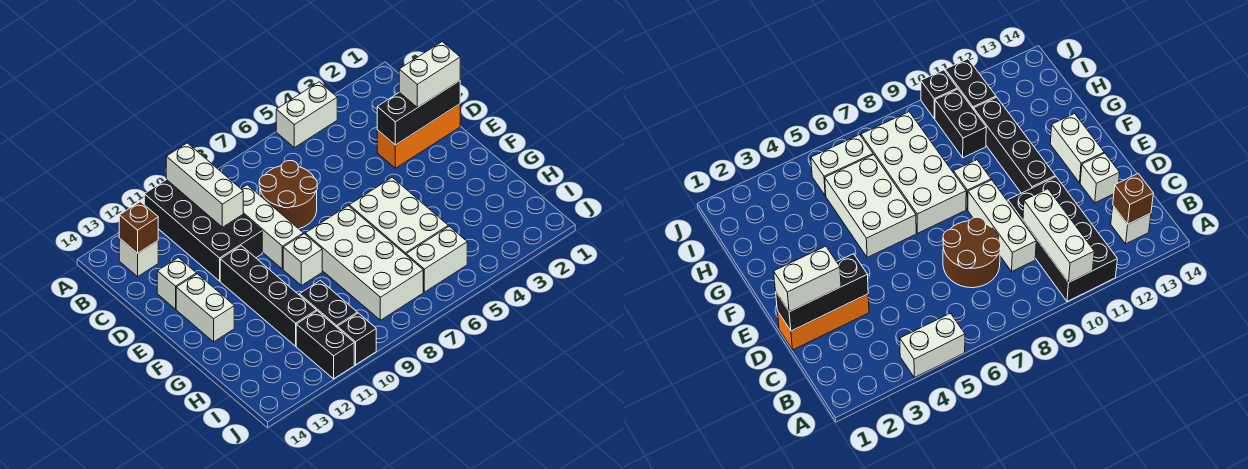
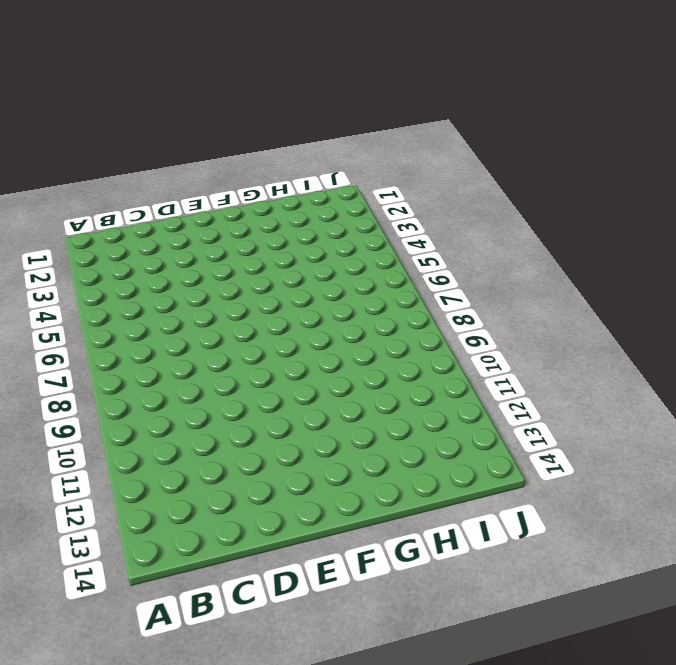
none -> white 1x2 brick [276,82,337,148]
none -> black 2x4 brick [144,180,262,281]
none -> white 1x1 brick [119,239,158,277]

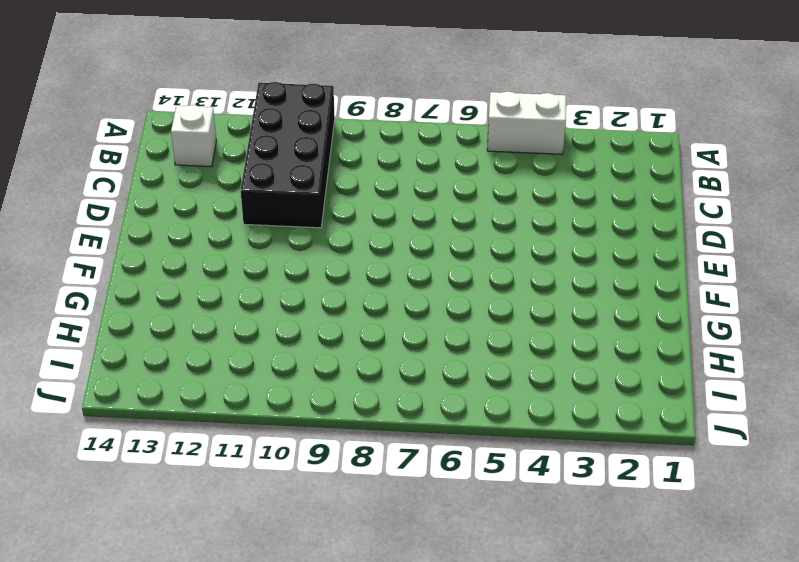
none -> brown 2x2 round brick [259,161,317,229]
none -> white 1x3 brick [241,185,303,269]
none -> orange 1x3 brick [377,104,460,168]

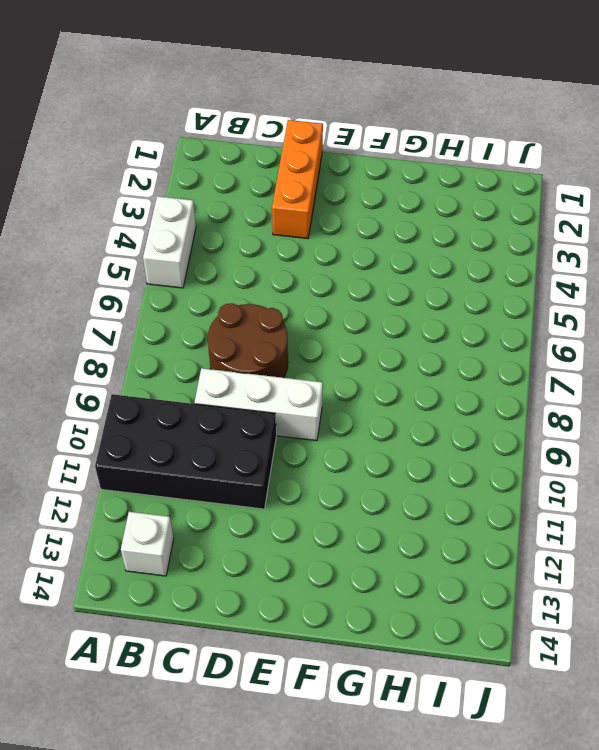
none -> white 1x1 brick [157,258,196,309]
none -> black 1x4 brick [220,246,316,346]
none -> white 1x2 brick [176,274,234,342]

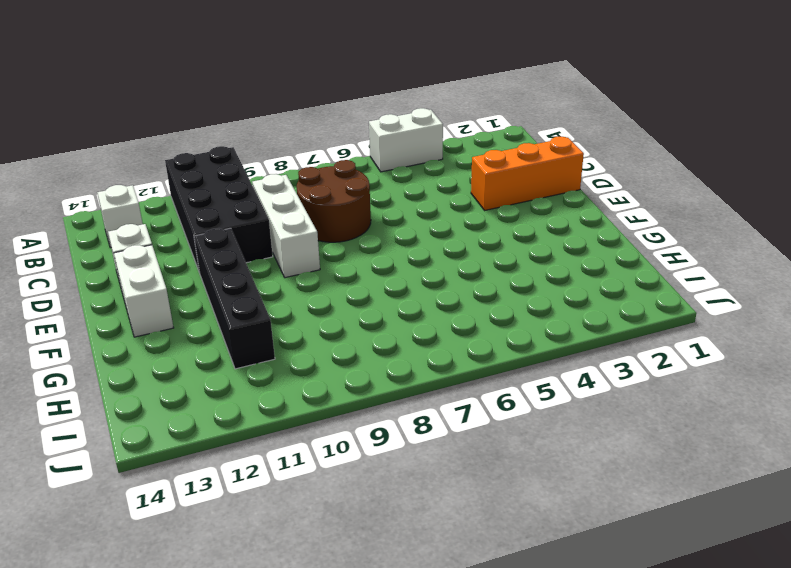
none -> white 2x3 brick [349,177,448,255]
none -> white 2x4 brick [305,206,423,320]
none -> white 1x1 brick [283,234,322,285]

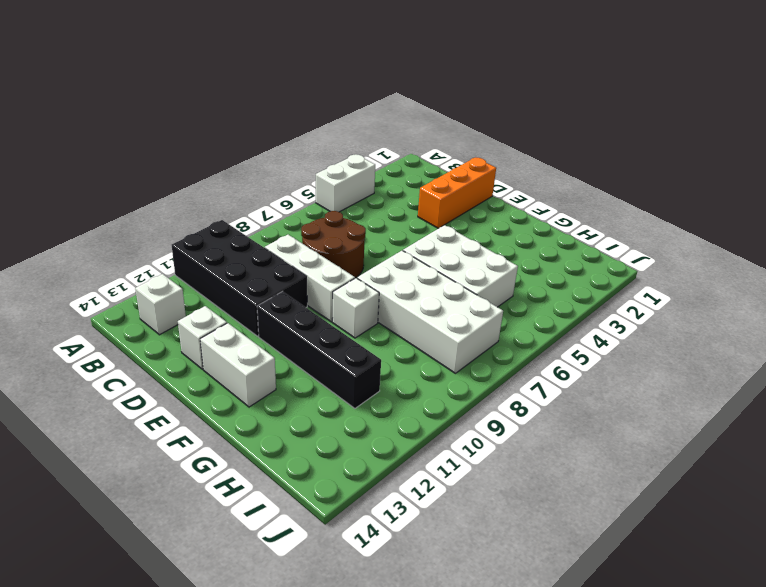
none -> black 1x2 brick [299,280,357,327]
none -> white 1x2 brick [406,226,467,292]
none -> black 1x2 brick [296,311,354,379]

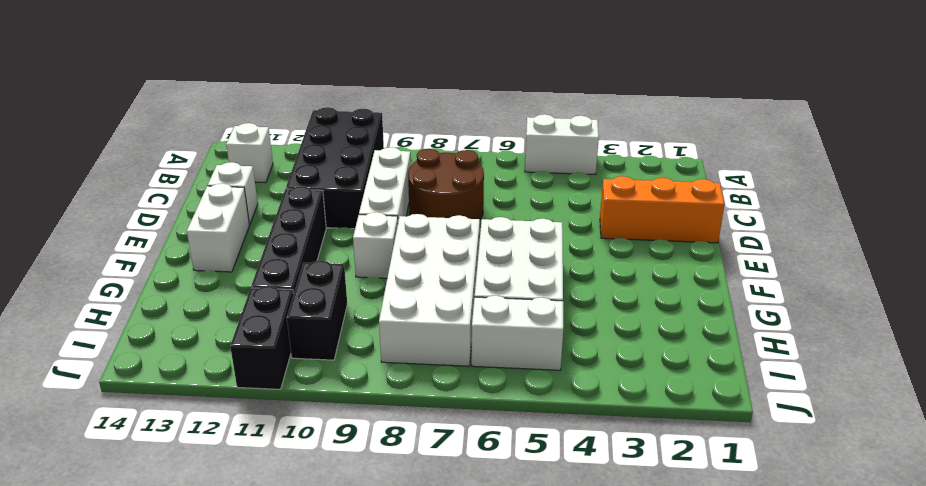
none -> black 1x1 brick [337,313,376,365]
none -> white 1x3 brick [166,143,243,227]
none -> brown 1x1 brick [119,202,158,253]

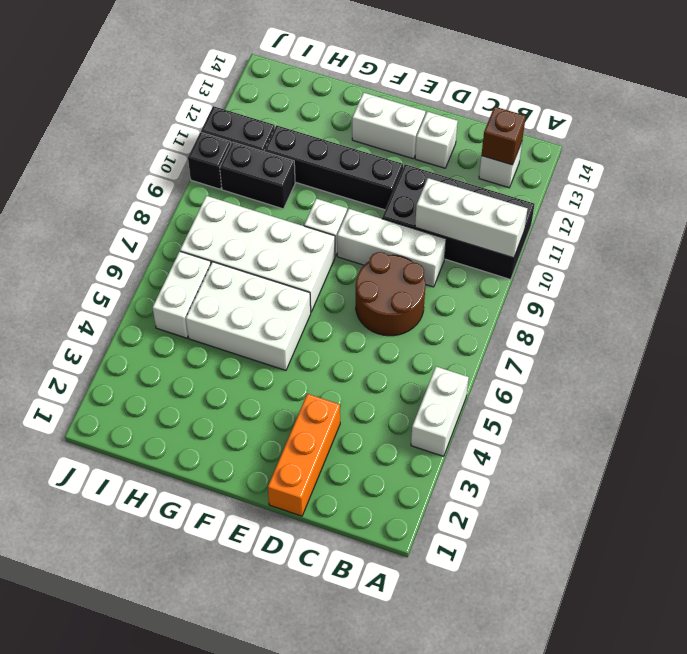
none -> black 1x3 brick [377,81,460,145]
none -> white 1x2 brick [399,42,460,108]

